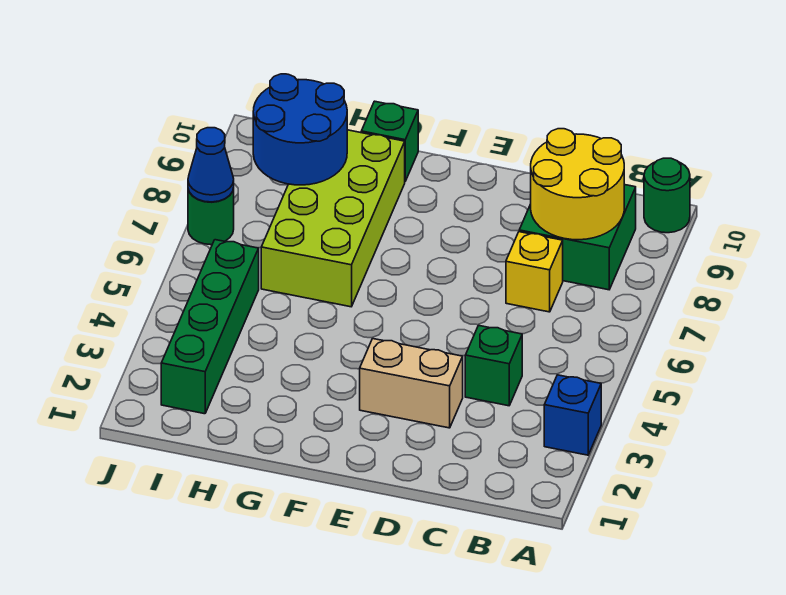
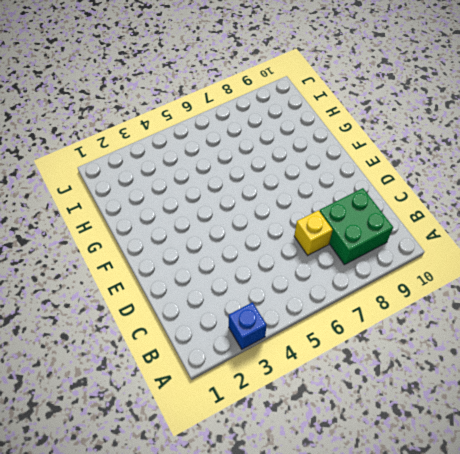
none -> green 1x1 round brick [644,158,690,233]
none -> green 1x1 brick [465,325,522,406]
none -> tan 1x2 brick [360,339,463,428]

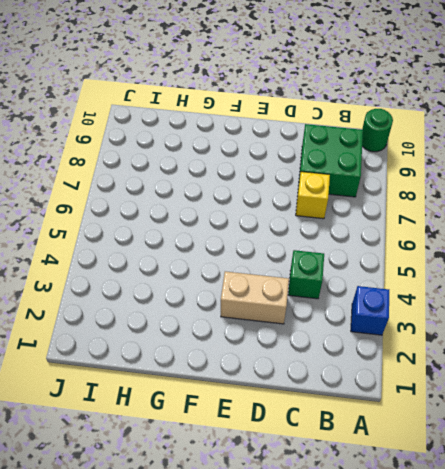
none -> lime 2x4 brick [261,130,405,307]
none -> green 1x1 brick [361,101,418,181]
none -> green 1x4 brick [161,240,259,414]

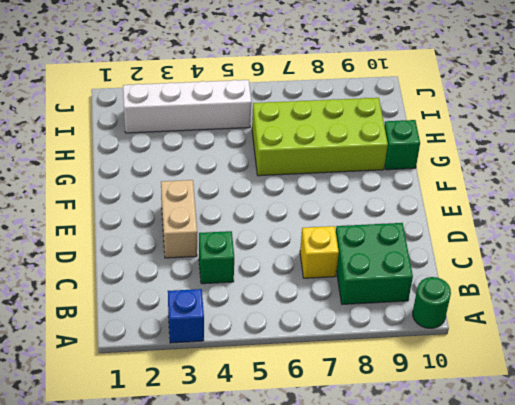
white 1x4 brick [123,80,251,133] -> green 1x4 brick [161,240,259,414]
none -> green 1x1 round brick [188,188,234,245]
none -> yellow 2x2 round brick [531,129,624,240]
none -> blue 2x2 round brick [253,74,347,185]

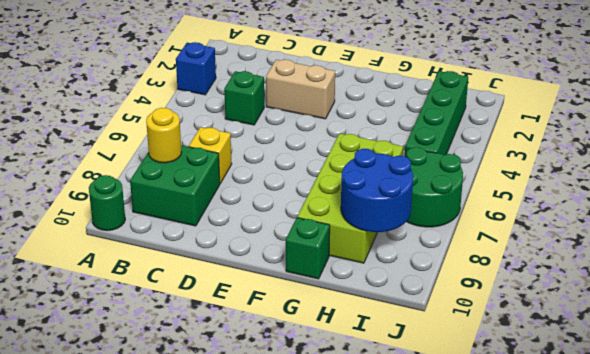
yellow 1x1 round brick [146,108,182,163] -> yellow 2x2 round brick [531,129,624,240]
green 2x2 round brick [406,147,463,227] -> green 1x1 round brick [188,188,234,245]
none -> blue 1x1 cone [188,128,234,202]

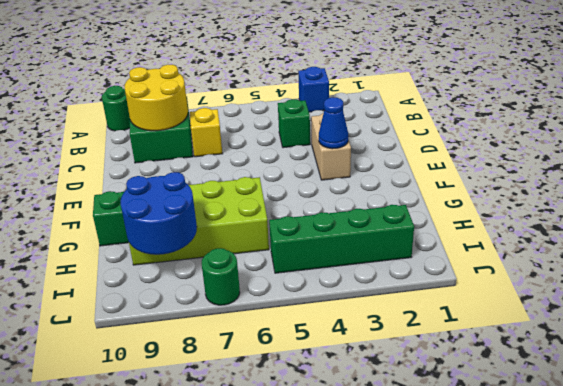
blue 1x1 cone [319,97,348,149] -> blue 1x1 cone moved to [188,128,234,202]

